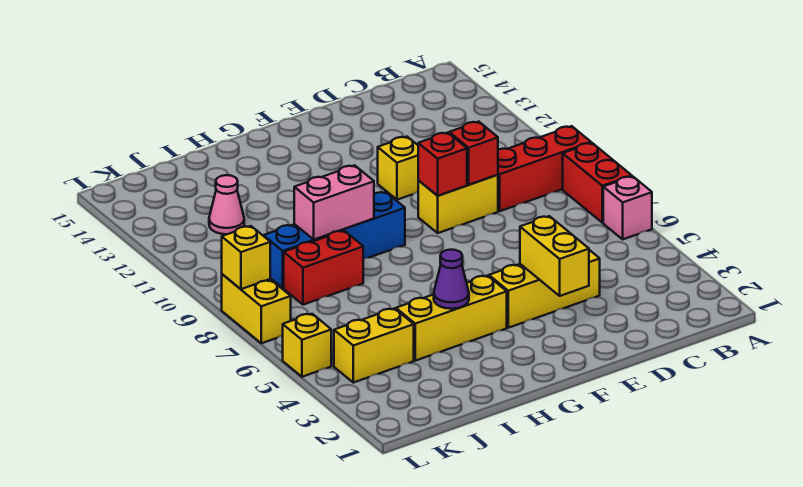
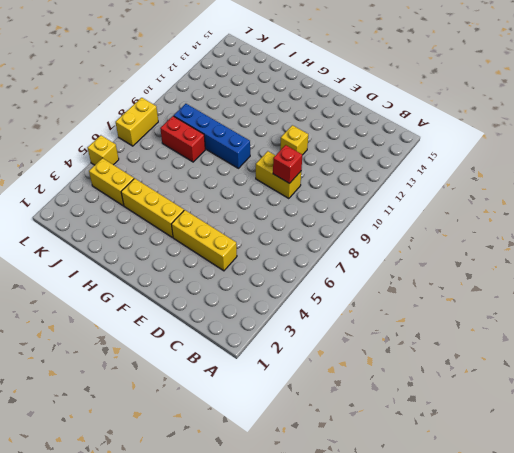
none -> pink 1x1 brick [603,176,652,239]
none -> red 1x2 brick [563,143,632,223]
none -> red 1x3 brick [498,126,591,211]

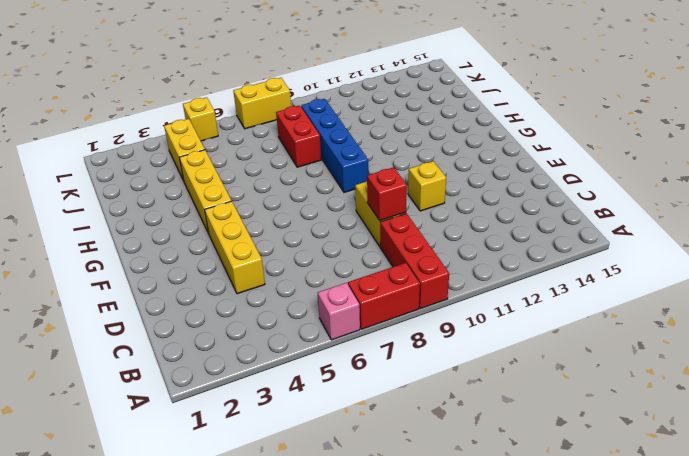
none -> pink 1x1 cone [209,175,244,234]
none -> yellow 1x2 brick [520,216,589,296]
none -> red 1x1 brick [418,133,467,196]

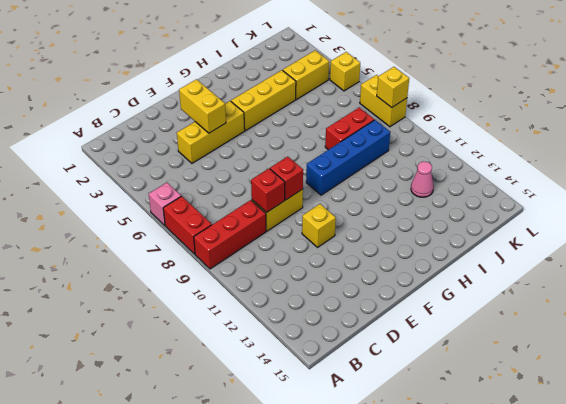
none -> purple 1x1 cone [434,250,469,309]
none -> pink 1x2 brick [294,165,374,240]

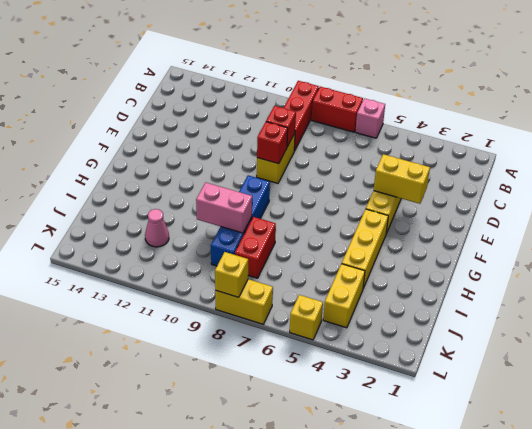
pink 1x2 brick [196,183,252,233] -> pink 1x2 brick turned to [294,165,374,240]
none -> yellow 1x1 brick [378,137,419,200]
none -> purple 1x1 cone [434,250,469,309]

